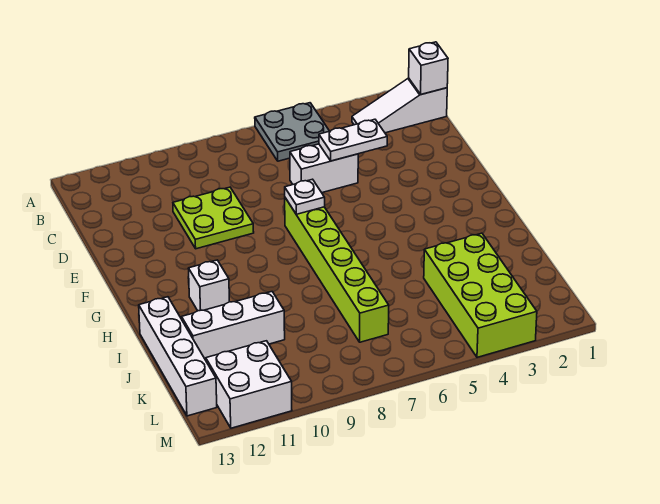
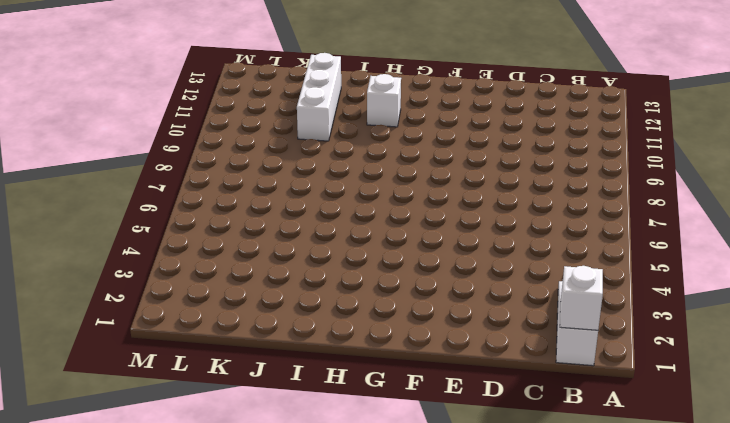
none -> grey 2x2 plate [255,103,329,161]
none -> white 1x2 brick [290,144,358,193]
none -> lime 2x2 plate [173,187,254,249]

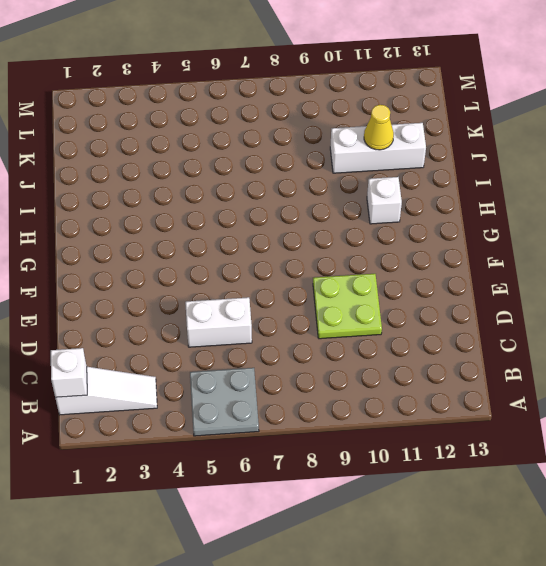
yellow 1x1 cone [364,105,394,150] -> none
none -> lime 1x6 brick [285,198,389,342]
none -> white 1x4 brick [139,297,217,416]
none -> lime 2x4 brick [424,233,537,357]

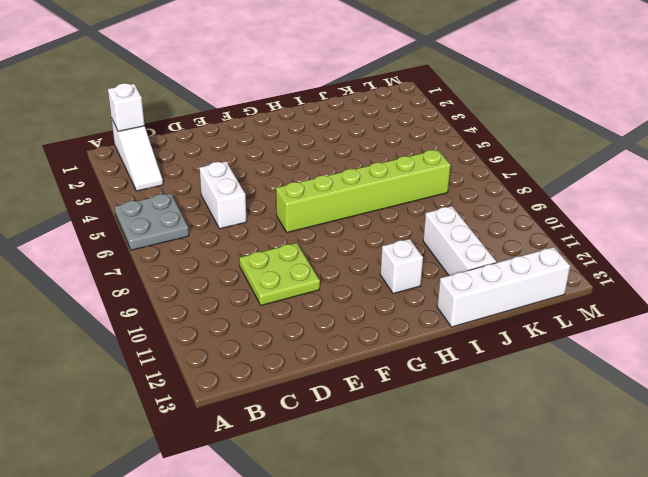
none -> lime 2x4 brick [424,233,537,357]
none -> white 2x2 brick [206,341,292,428]
none -> white 1x2 plate [319,119,387,161]

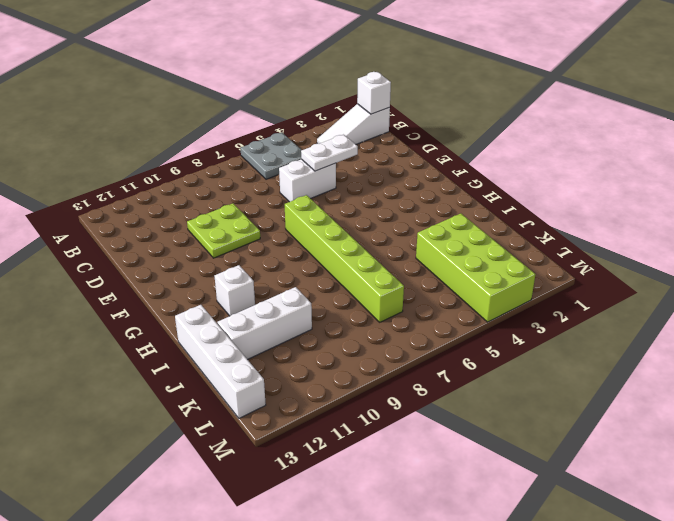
none -> white 2x2 brick [206,341,292,428]
none -> white 1x1 plate [285,179,325,214]

